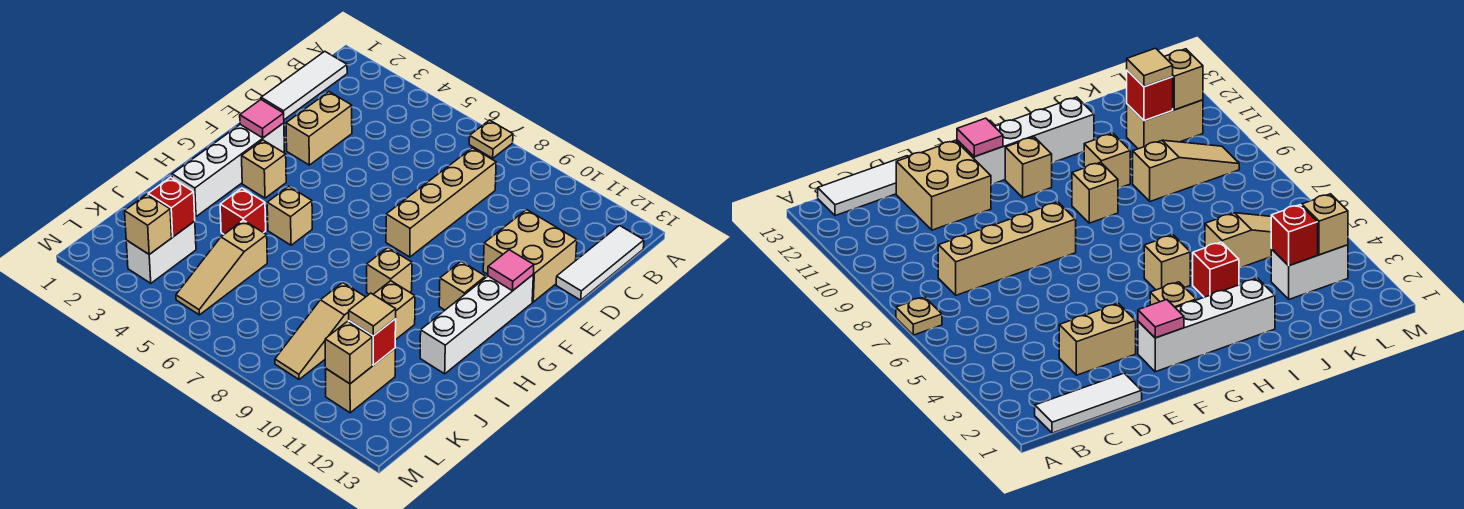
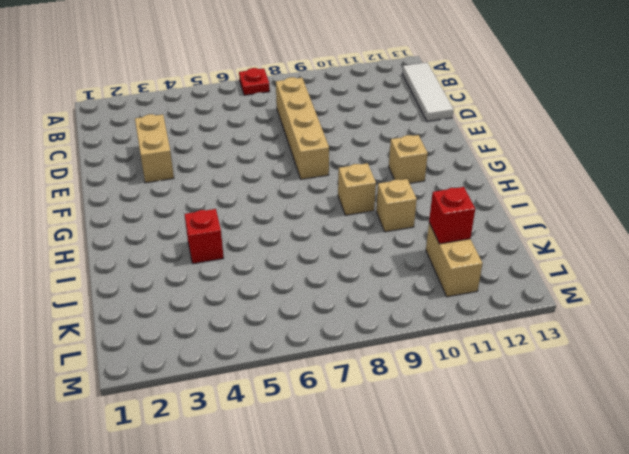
red 1x1 plate [239,68,270,95] -> tan 1x1 plate [469,120,513,158]
none -> white 1x3 tile [261,51,347,120]
none -> tan 2x2 brick [483,210,577,302]
none -> white 1x4 brick [172,123,284,217]

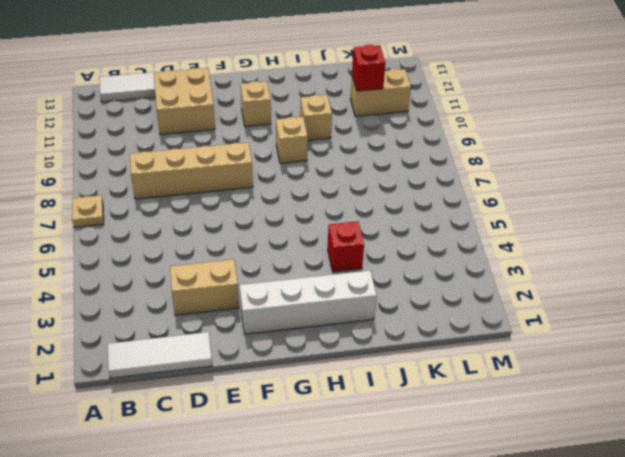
none -> white 1x4 brick [420,275,533,374]
none -> tan 1x1 brick [242,140,286,198]
none -> tan 1x1 brick [267,186,312,245]

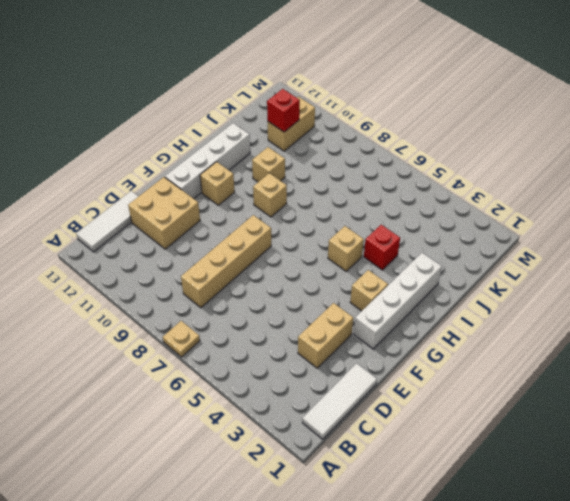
none -> tan 1x3 slope [176,220,267,315]
none -> tan 1x3 slope [275,283,365,379]
none -> white 1x2 brick [126,221,196,283]

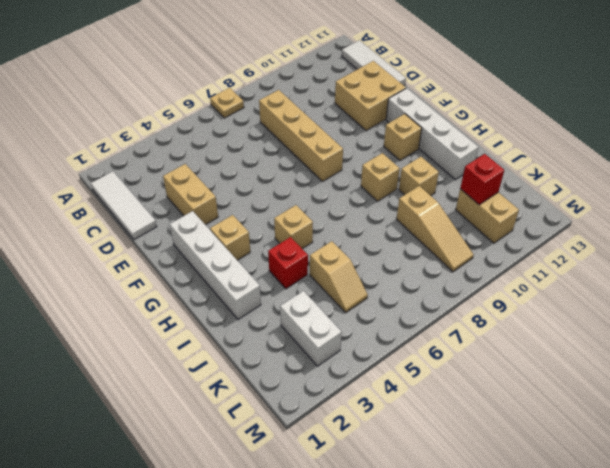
tan 1x2 slope [310,241,368,313] -> tan 1x3 slope [176,220,267,315]
none -> pink 1x1 tile [240,100,284,138]
none -> pink 1x1 tile [488,250,534,291]
none -> red 1x1 brick [148,177,195,237]

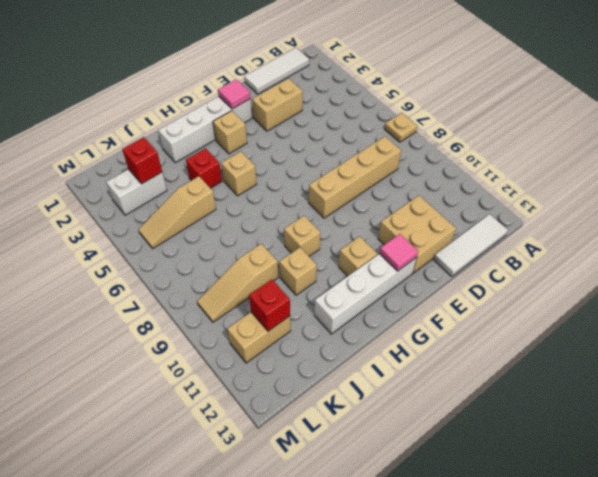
none -> tan 1x1 brick [125,195,172,254]
none -> tan 1x1 brick [325,321,372,384]
none -> tan 1x1 tile [349,293,396,336]

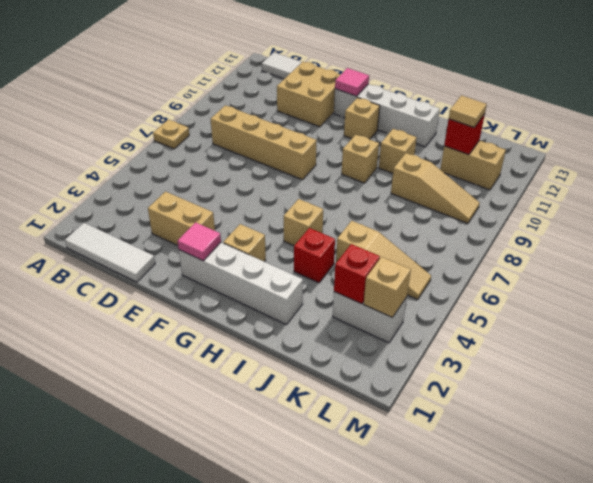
none -> tan 1x1 brick [325,321,372,384]

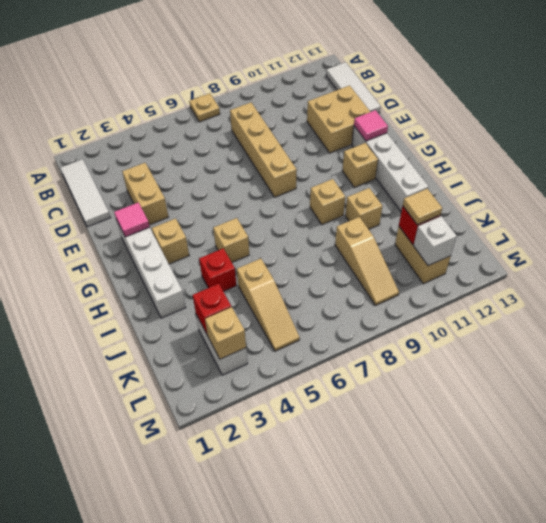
white 1x1 brick [414,216,457,266] -> tan 1x1 brick [325,321,372,384]

